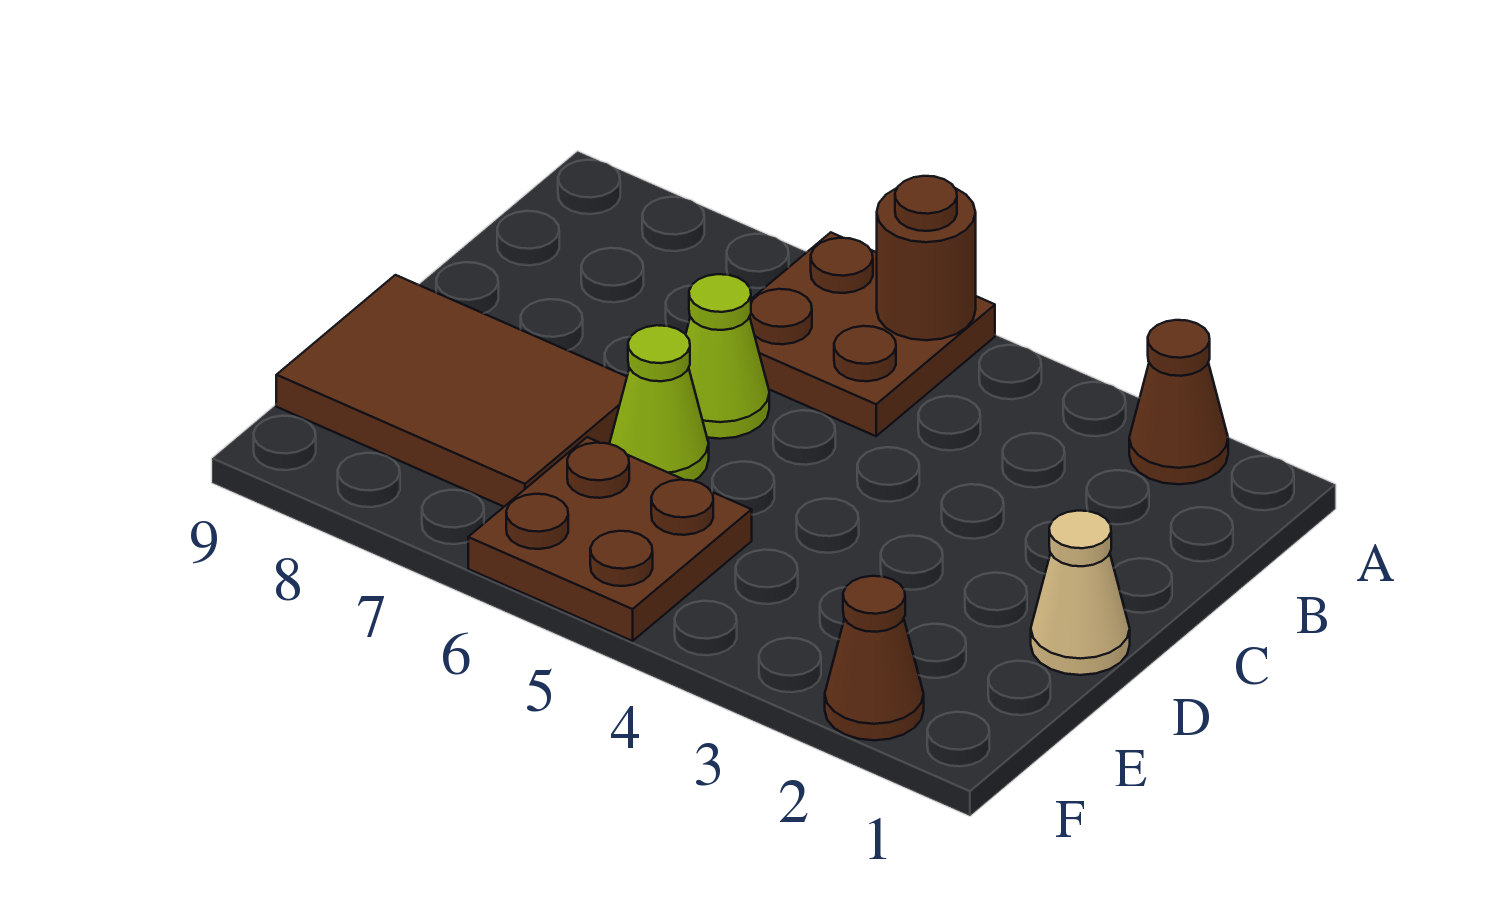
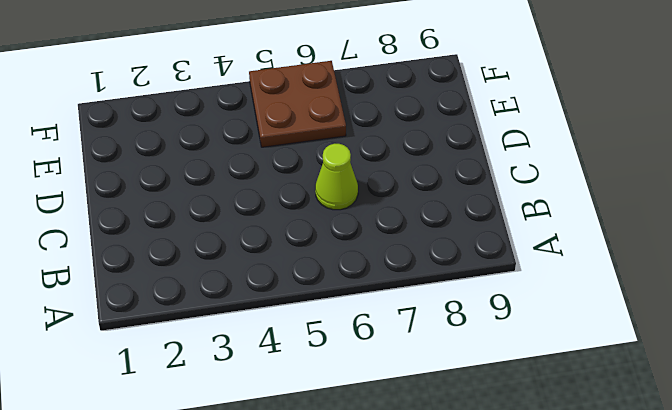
none -> brown 1x1 cone [1129,320,1228,484]
none -> brown 2x2 plate [750,232,995,436]

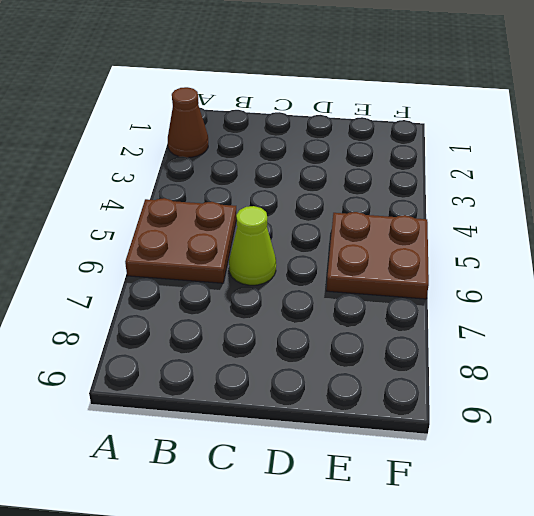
none -> tan 1x1 cone [1031,511,1130,675]
none -> lime 1x1 cone [610,325,709,481]

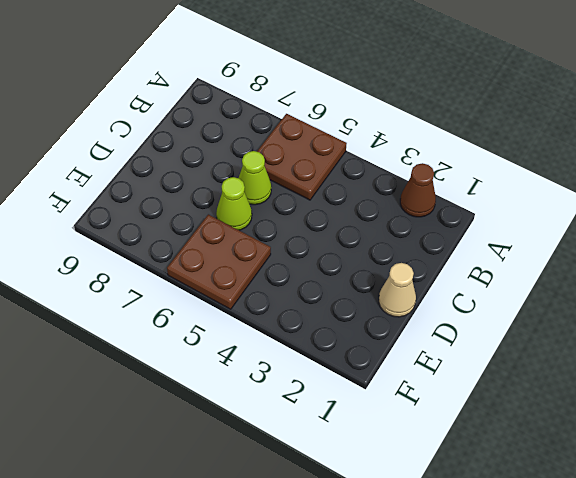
none -> brown 2x3 tile [276,275,627,507]
none -> brown 1x1 cone [825,576,924,740]

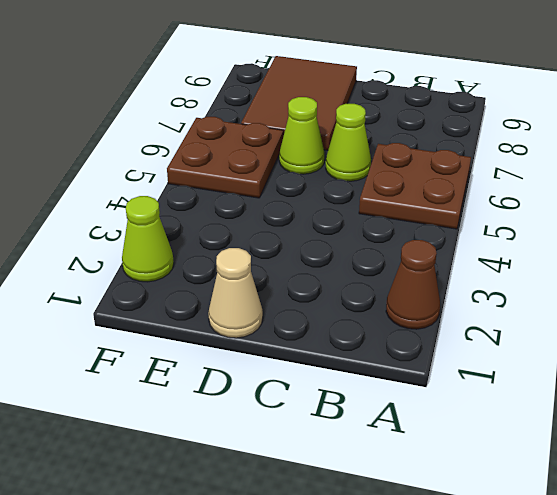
lime 1x1 cone [122,196,174,282] -> brown 1x1 cone [825,576,924,740]
none -> brown 1x1 round brick [877,176,976,340]

